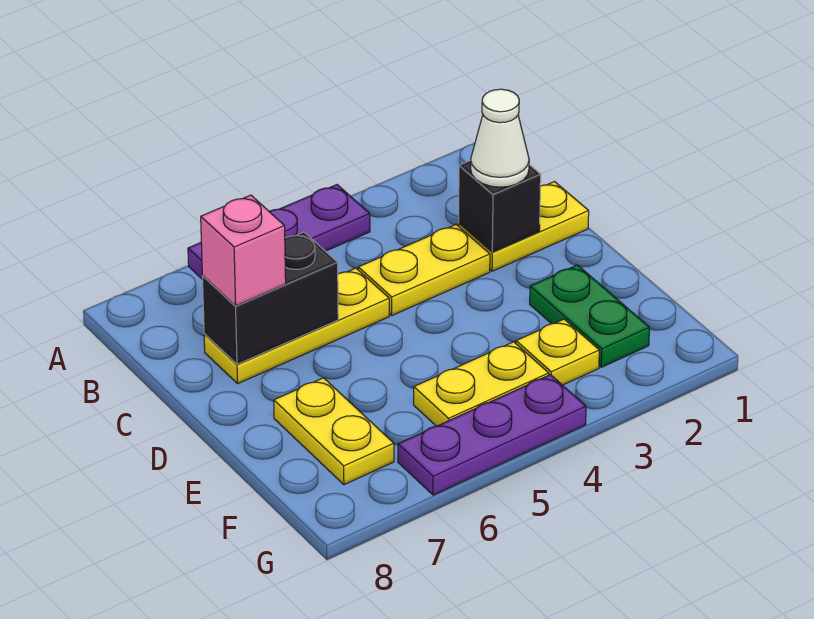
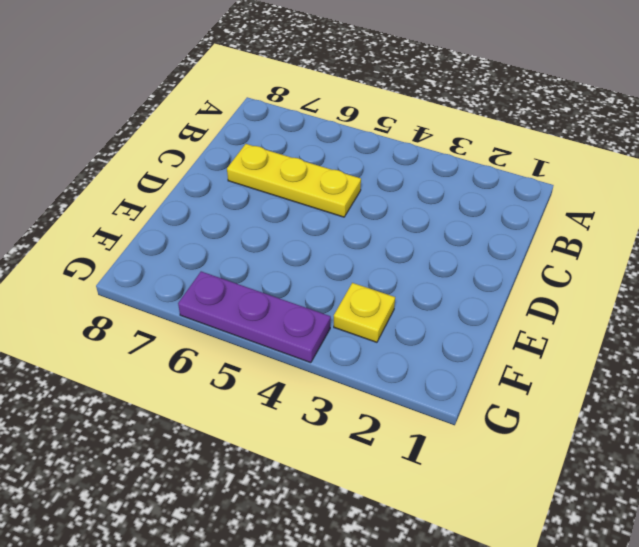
none -> purple 1x3 plate [188,185,370,280]
none -> yellow 1x2 plate [459,182,589,271]
none -> yellow 1x2 plate [358,225,490,315]

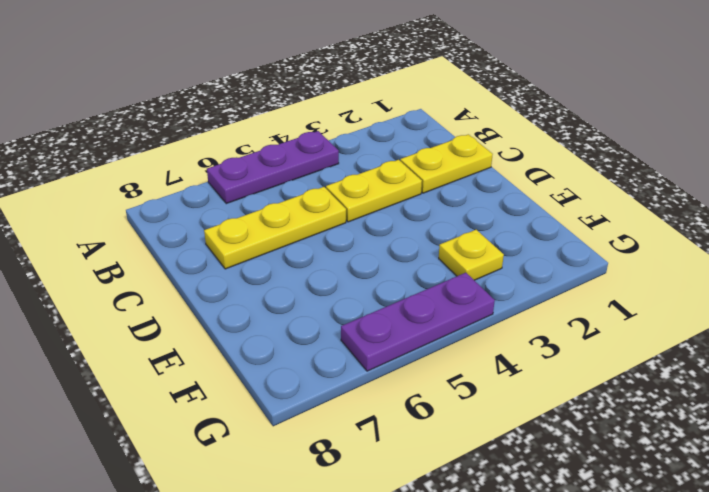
none -> green 1x2 plate [530,265,649,367]
none -> yellow 1x2 plate [274,378,394,485]
none -> yellow 1x2 plate [414,342,549,426]

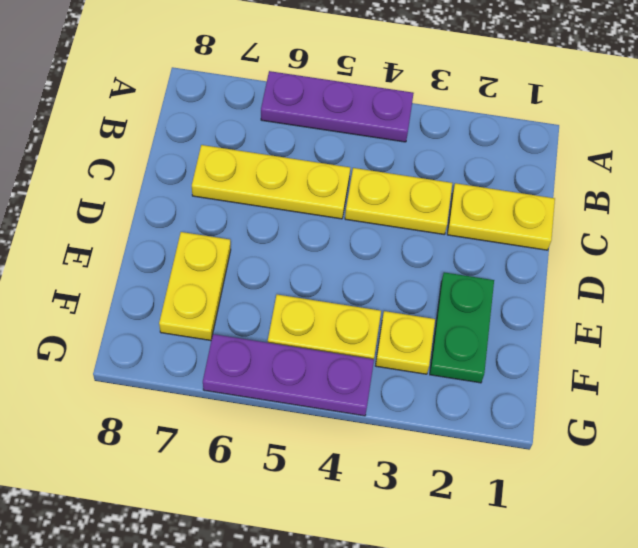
none -> black 1x1 brick [459,160,541,252]
none -> black 1x2 brick [202,232,338,364]
none -> white 1x1 cone [471,89,529,187]

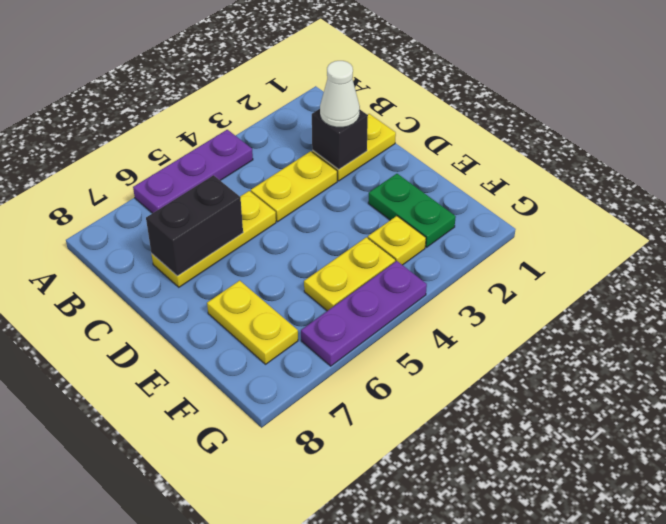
none -> pink 1x1 brick [201,195,286,306]

